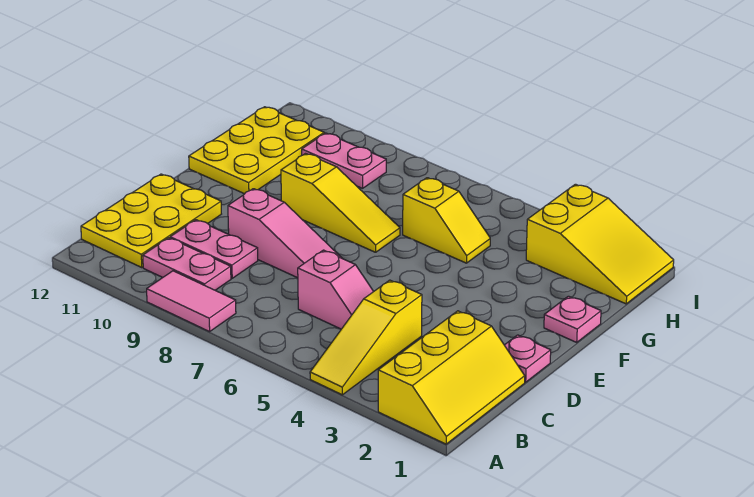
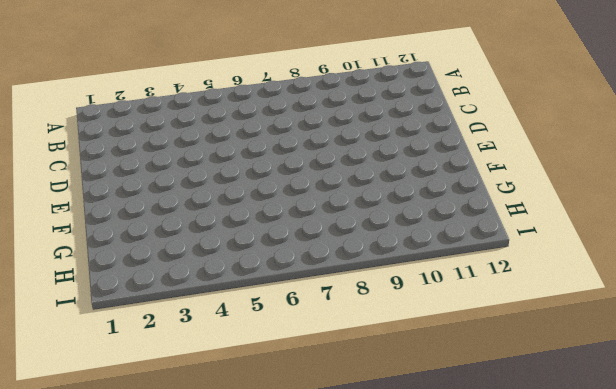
none -> yellow 2x3 slope [378,311,525,444]
none -> yellow 1x3 slope [310,280,422,395]
none -> pink 1x2 tile [147,271,236,332]

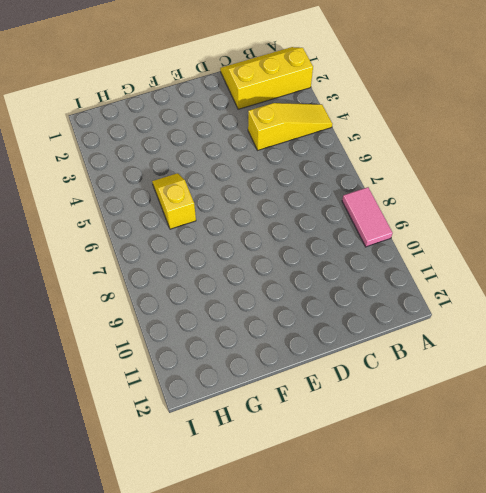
none -> pink 1x2 plate [143,238,231,290]
none -> yellow 2x3 plate [81,174,221,268]
none -> pink 1x2 slope [298,250,374,329]

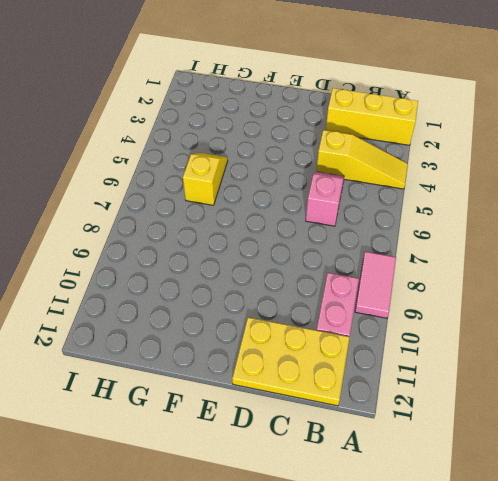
none -> pink 1x2 plate [170,220,258,278]
none -> pink 1x1 plate [505,335,551,382]
none -> pink 1x3 slope [228,189,341,278]

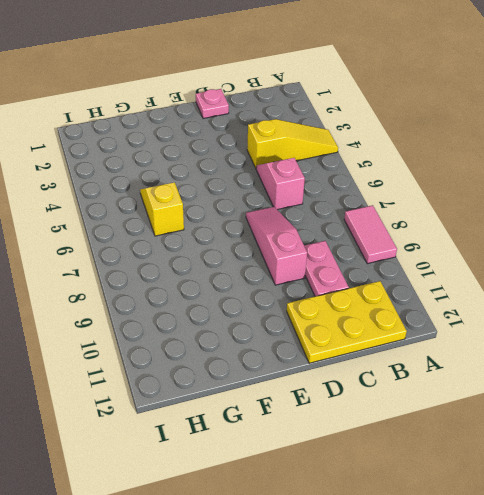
none -> yellow 2x3 slope [378,311,525,444]
none -> pink 1x2 plate [143,238,231,290]
none -> pink 1x1 plate [544,296,601,342]

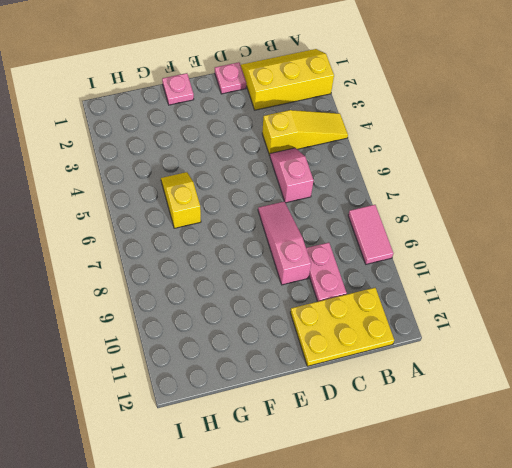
none -> pink 1x2 plate [143,238,231,290]
none -> yellow 1x3 slope [281,153,400,252]
none -> yellow 2x3 plate [189,107,324,194]

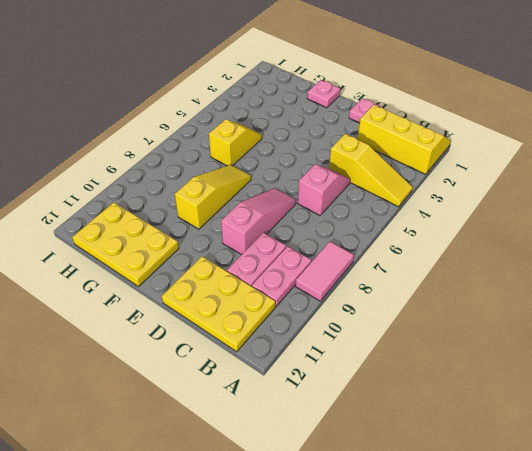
none -> yellow 2x3 slope [526,184,674,304]
none -> pink 1x2 plate [302,133,386,188]

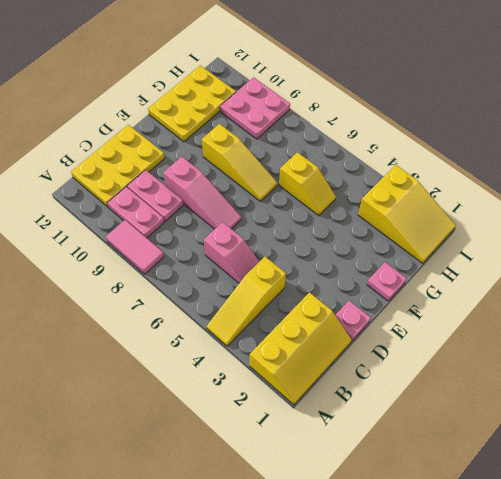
pink 2x2 plate [220,77,290,139] -> pink 1x2 plate [302,133,386,188]

